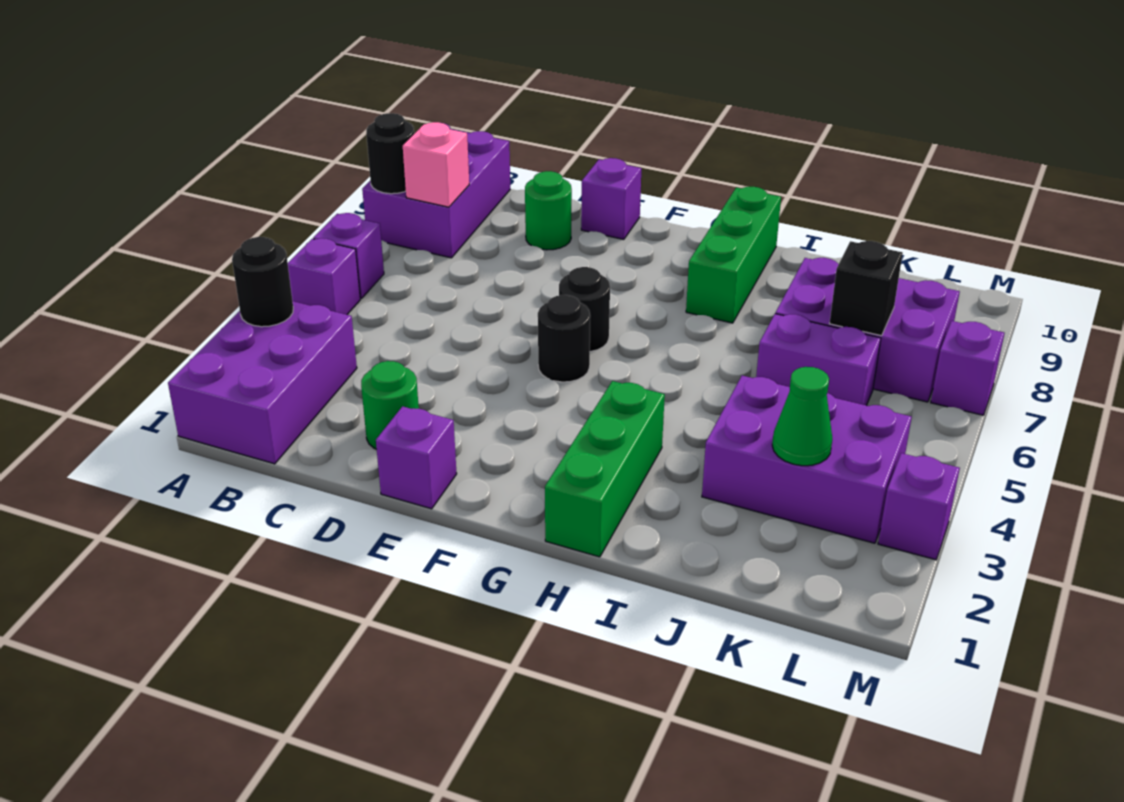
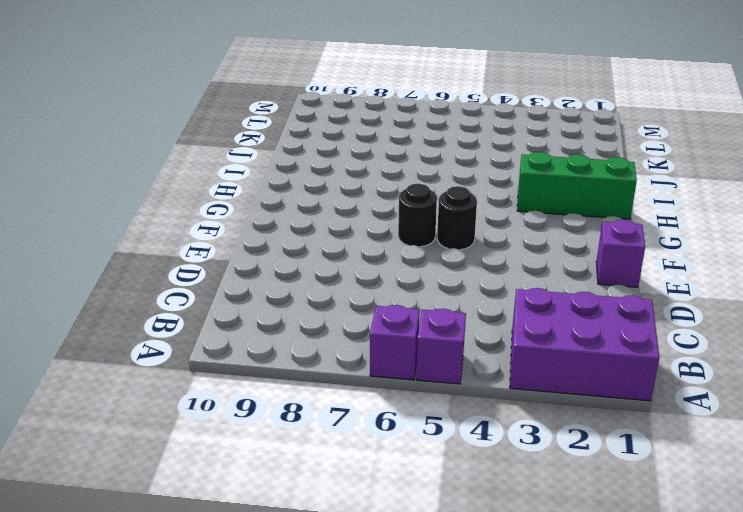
none -> purple 2x3 brick [362,123,510,258]
none -> green 1x1 round brick [361,361,419,449]
none -> green 1x1 round brick [525,171,572,250]

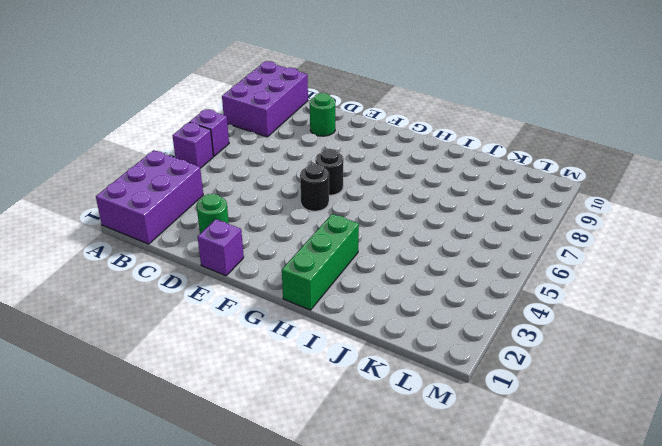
none -> purple 1x1 brick [581,158,641,239]
none -> green 1x3 brick [686,187,781,323]
none -> purple 2x3 brick [702,376,912,543]

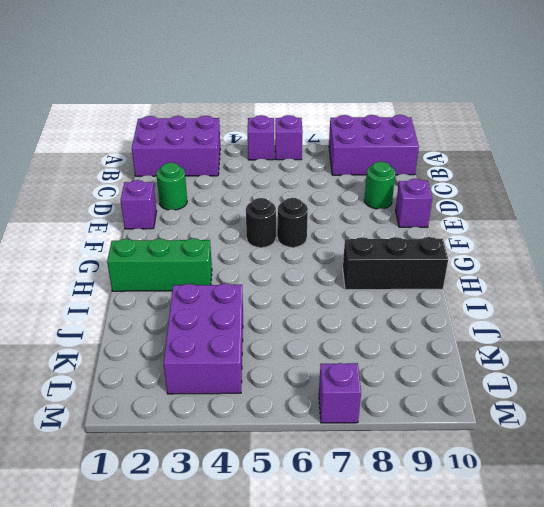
black 1x3 brick [343,237,448,290] -> green 1x3 brick [686,187,781,323]
none -> purple 1x2 brick [756,314,881,405]
none -> purple 2x3 brick [775,258,960,402]
none -> purple 1x1 brick [878,453,960,560]

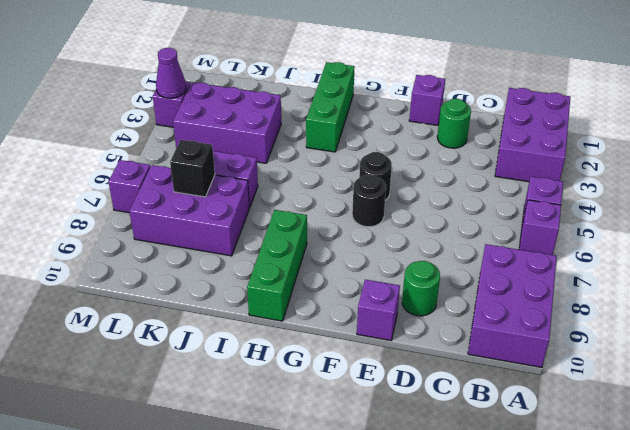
purple 1x1 cone [156,48,186,98] -> none
none -> black 1x1 round brick [232,237,293,327]
none -> black 1x1 round brick [366,113,414,194]
none -> pink 1x1 brick [403,122,469,207]

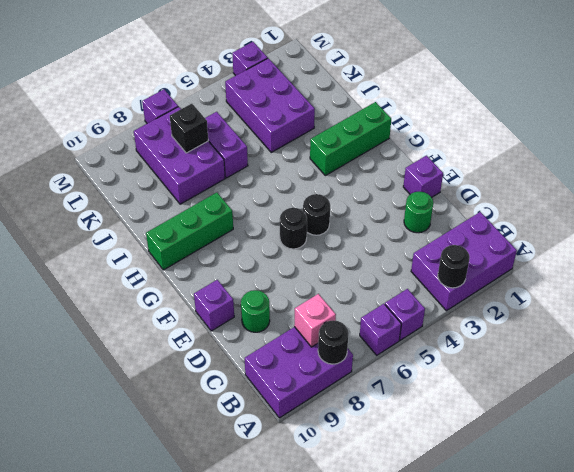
none -> green 1x1 cone [772,367,832,466]

